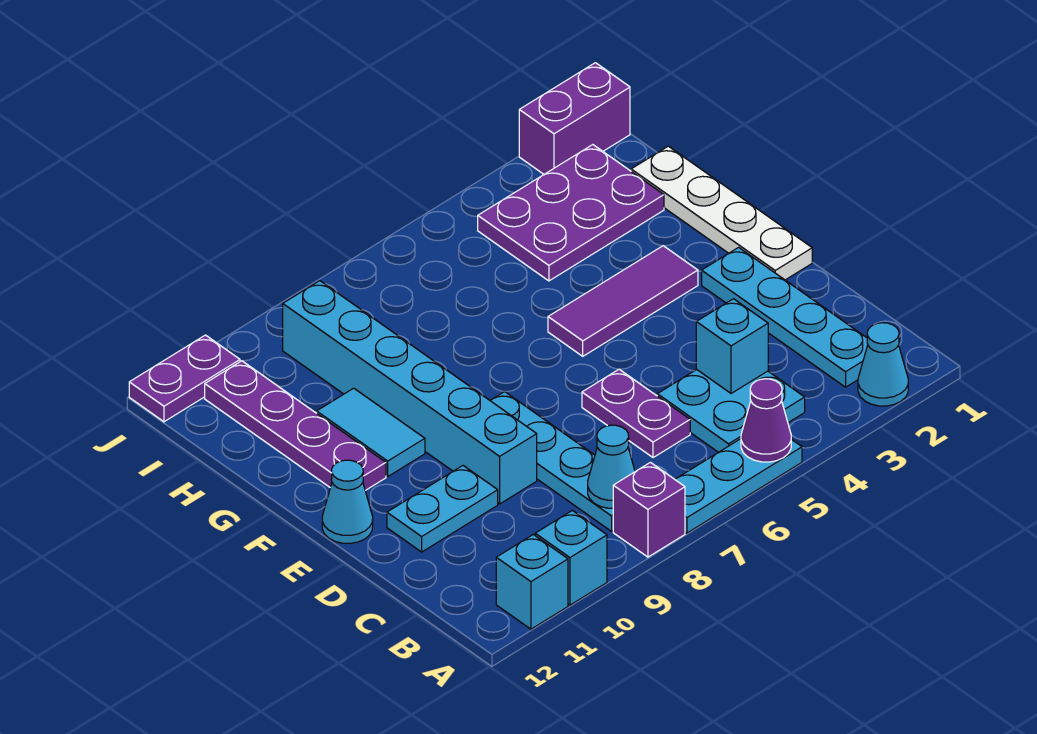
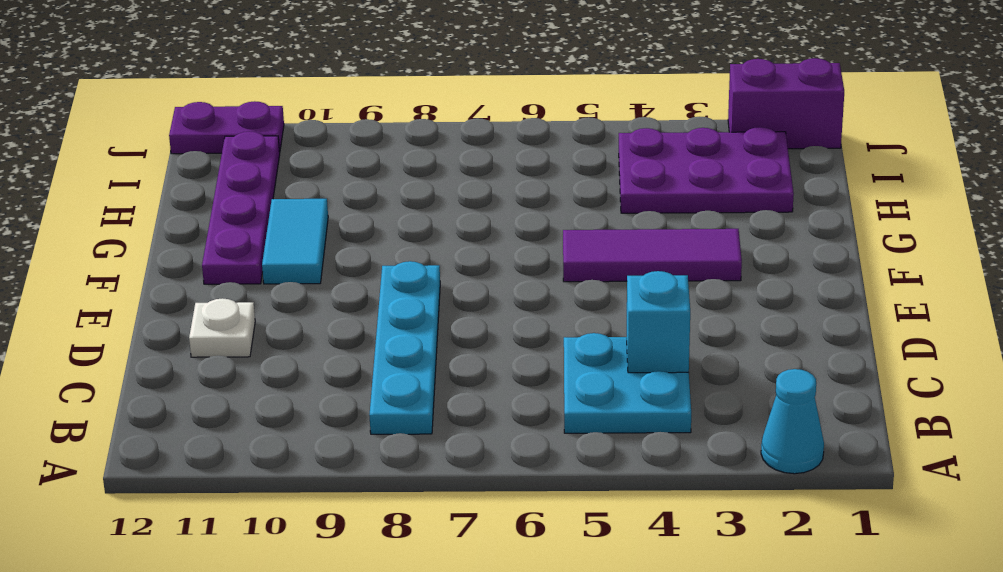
white 1x1 plate [189,298,255,357] -> cyan 1x2 plate [387,466,498,552]
none -> cyan 1x3 plate [675,439,802,533]
none -> purple 1x1 brick [613,462,685,557]
none -> cyan 1x1 brick [535,510,607,605]

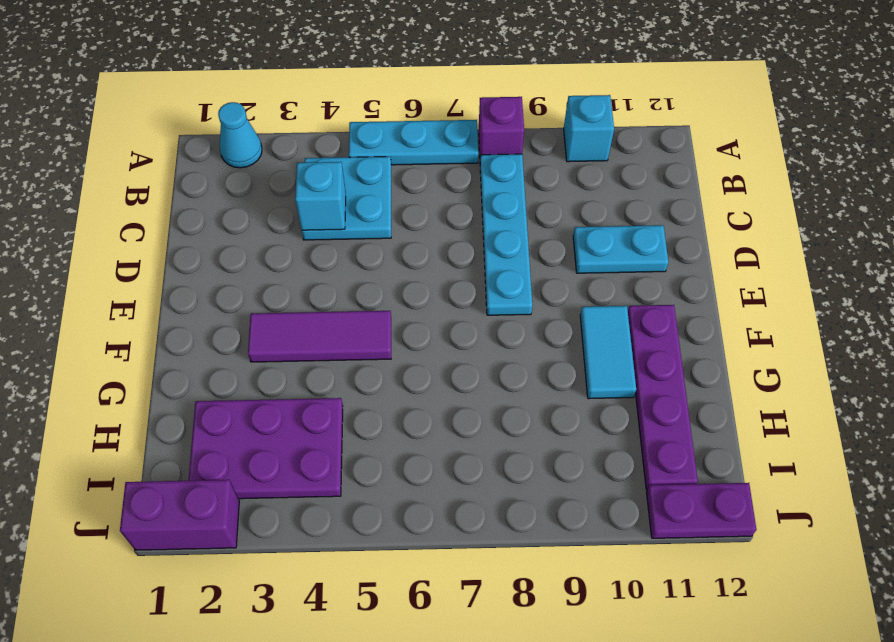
none -> cyan 1x1 brick [496,535,568,629]
none -> cyan 1x4 plate [702,247,868,387]
none -> purple 1x2 plate [582,369,690,458]

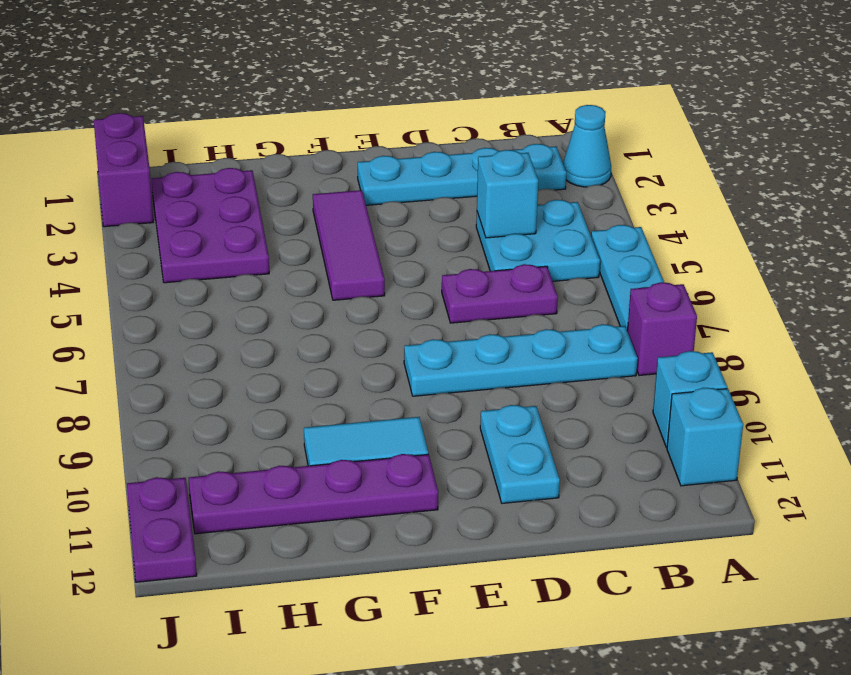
none -> cyan 1x6 brick [283,281,537,504]
none -> white 1x4 plate [631,146,812,280]
none -> cyan 1x1 cone [322,460,373,543]

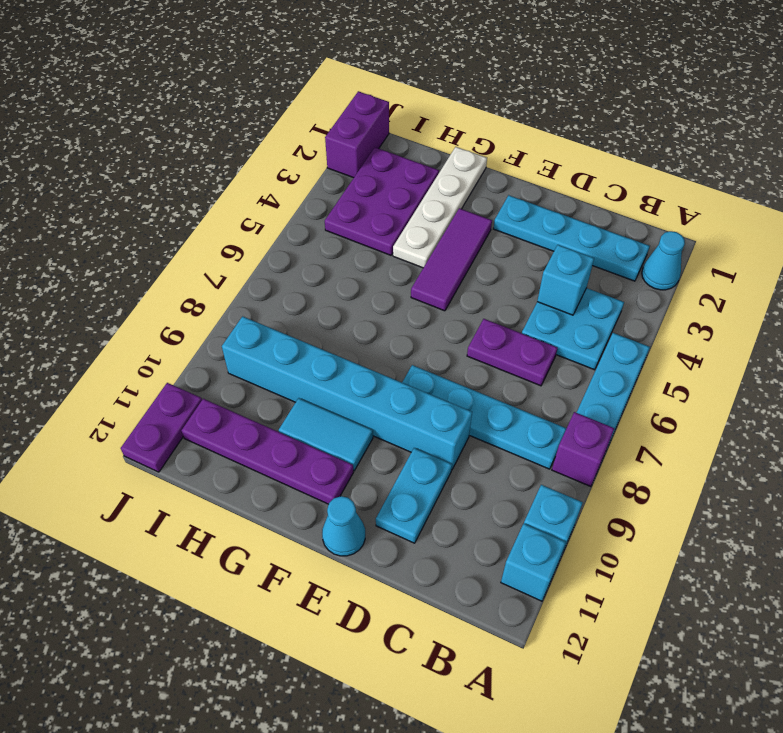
white 1x4 plate [393,147,487,268] -> white 1x4 plate turned to [631,146,812,280]
none -> purple 1x1 cone [741,379,791,462]
none -> cyan 1x1 cone [588,425,635,508]

